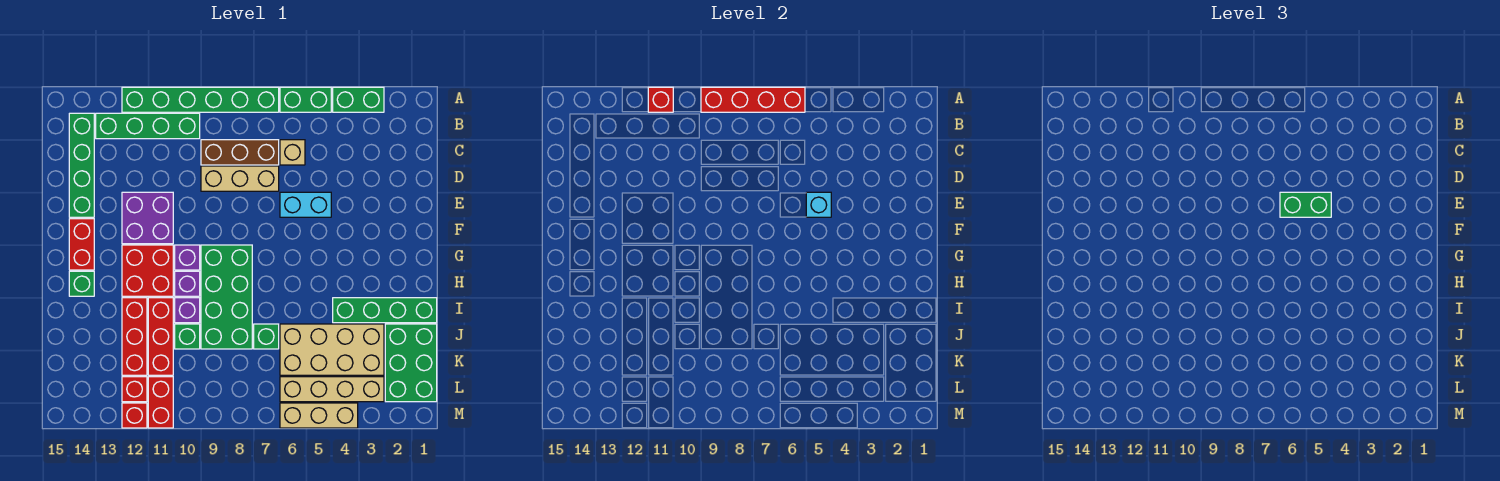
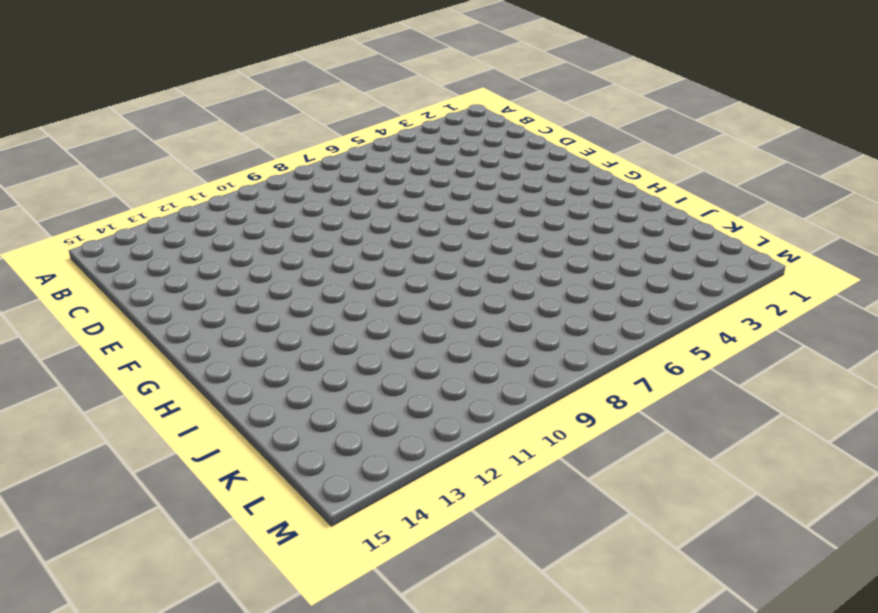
none -> green 1x2 brick [333,87,384,112]
none -> green 1x2 brick [280,87,331,112]
none -> green 1x6 brick [122,87,279,112]
none -> green 1x4 brick [96,113,200,139]

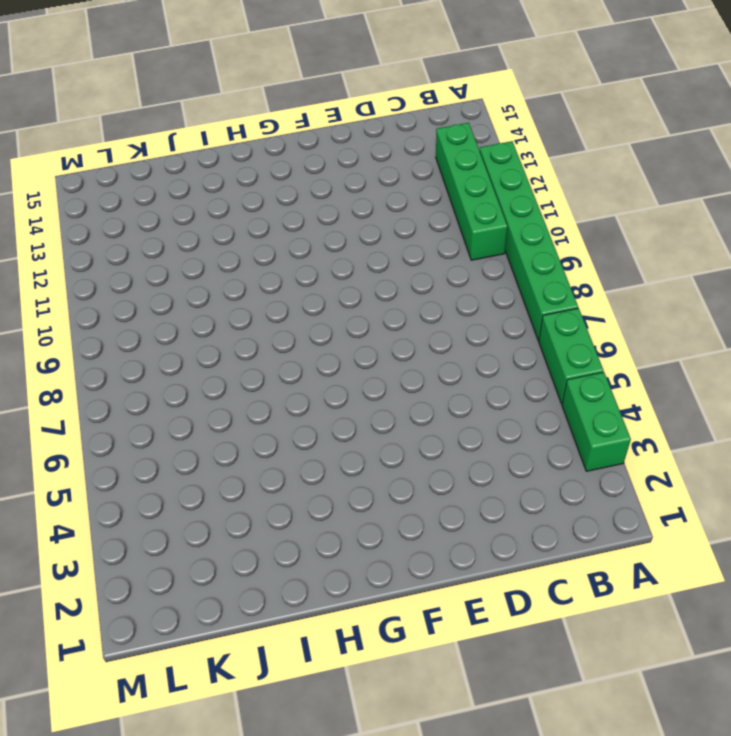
none -> green 1x4 brick [69,113,94,217]
none -> tan 1x1 brick [280,140,305,165]
none -> brown 1x3 brick [201,140,279,165]
none -> tan 1x3 brick [201,166,279,191]

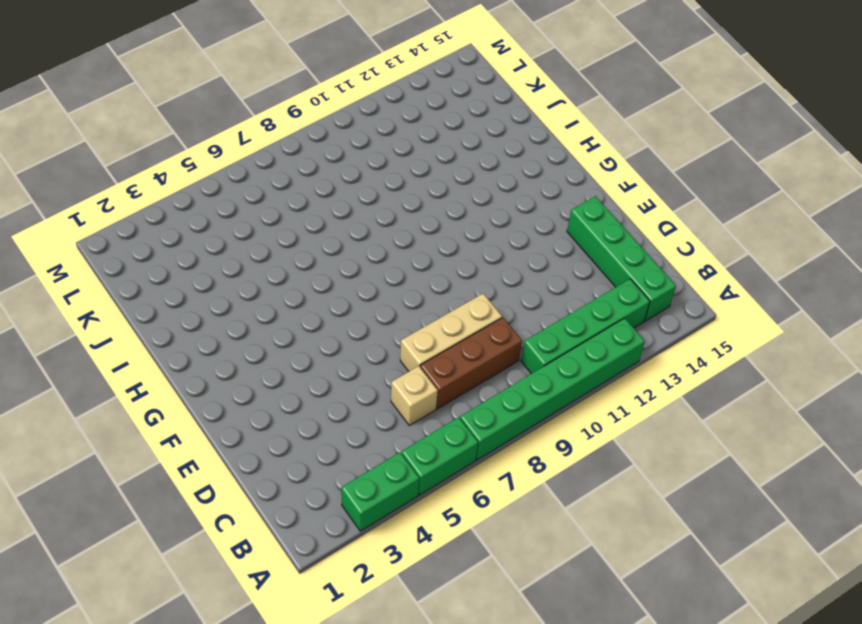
none -> cyan 1x2 brick [280,192,331,217]
none -> purple 2x2 brick [122,192,173,244]
none -> red 1x2 brick [69,219,94,270]
none -> green 2x4 brick [201,245,252,349]

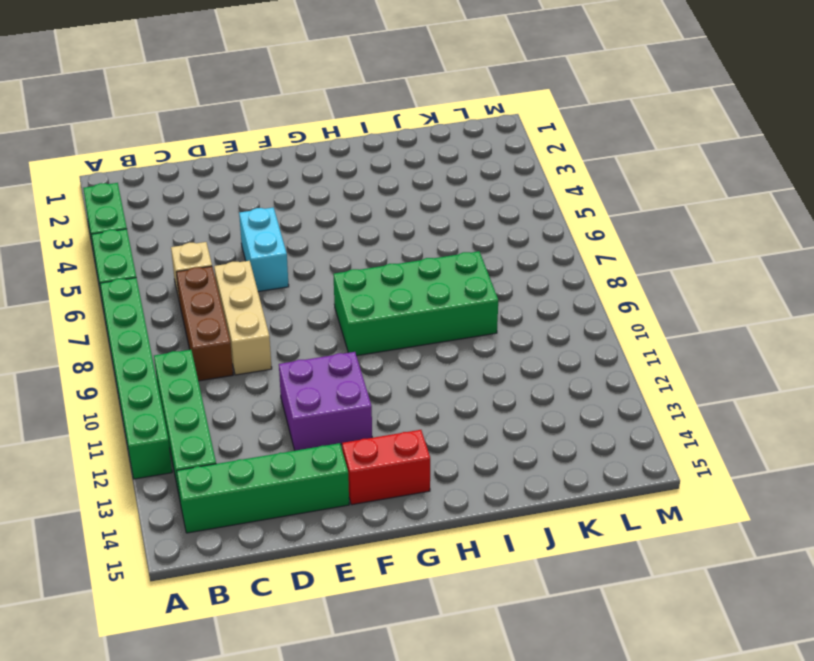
none -> purple 1x1 brick [175,245,200,270]
none -> red 2x2 brick [122,245,173,296]
none -> purple 1x1 brick [175,271,200,296]
none -> green 1x1 brick [69,271,94,296]

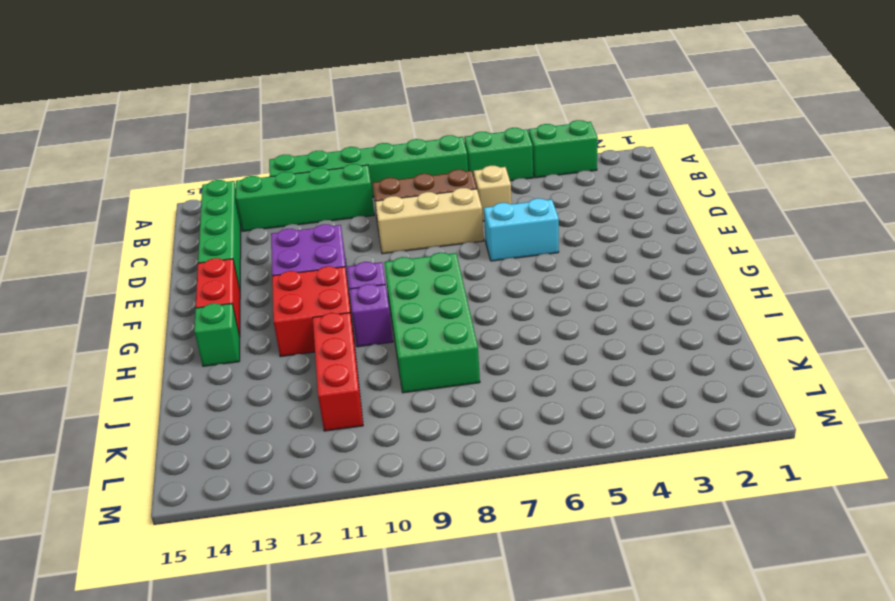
none -> green 1x4 brick [333,298,437,323]
none -> purple 1x1 brick [175,298,200,323]
none -> red 1x3 brick [122,298,147,375]
none -> green 2x3 brick [385,324,437,402]

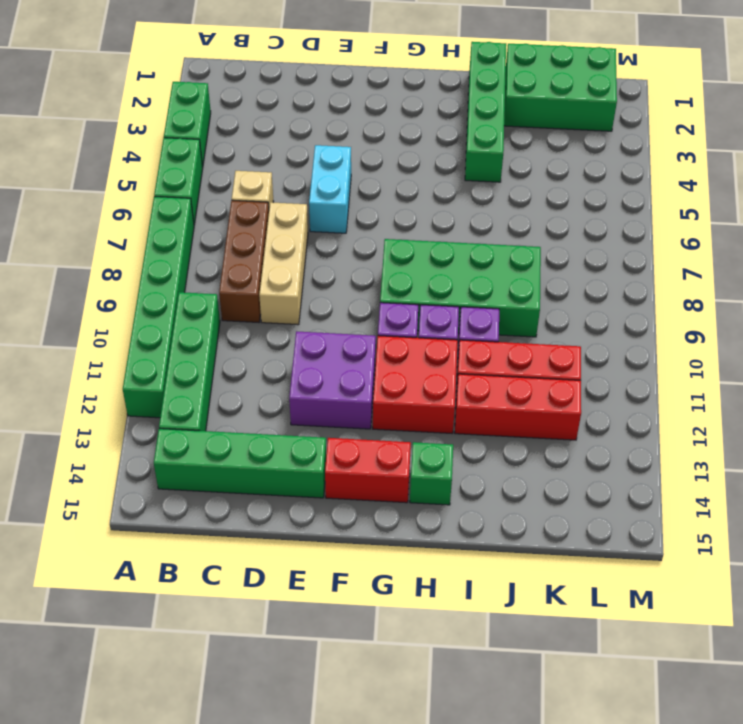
none -> tan 2x4 brick [280,324,384,375]
none -> green 1x1 brick [254,324,279,349]
none -> green 1x1 brick [175,324,200,349]
none -> tan 1x4 brick [280,377,384,402]

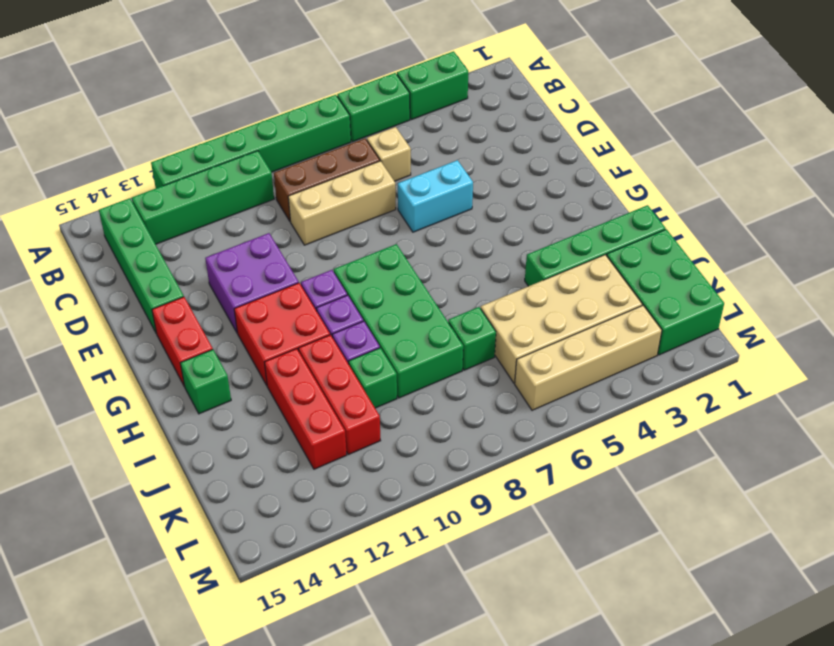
none -> red 1x2 brick [148,377,173,428]
none -> red 1x1 brick [122,377,147,402]
none -> tan 1x3 brick [280,403,358,428]
none -> red 1x1 brick [122,403,147,428]

